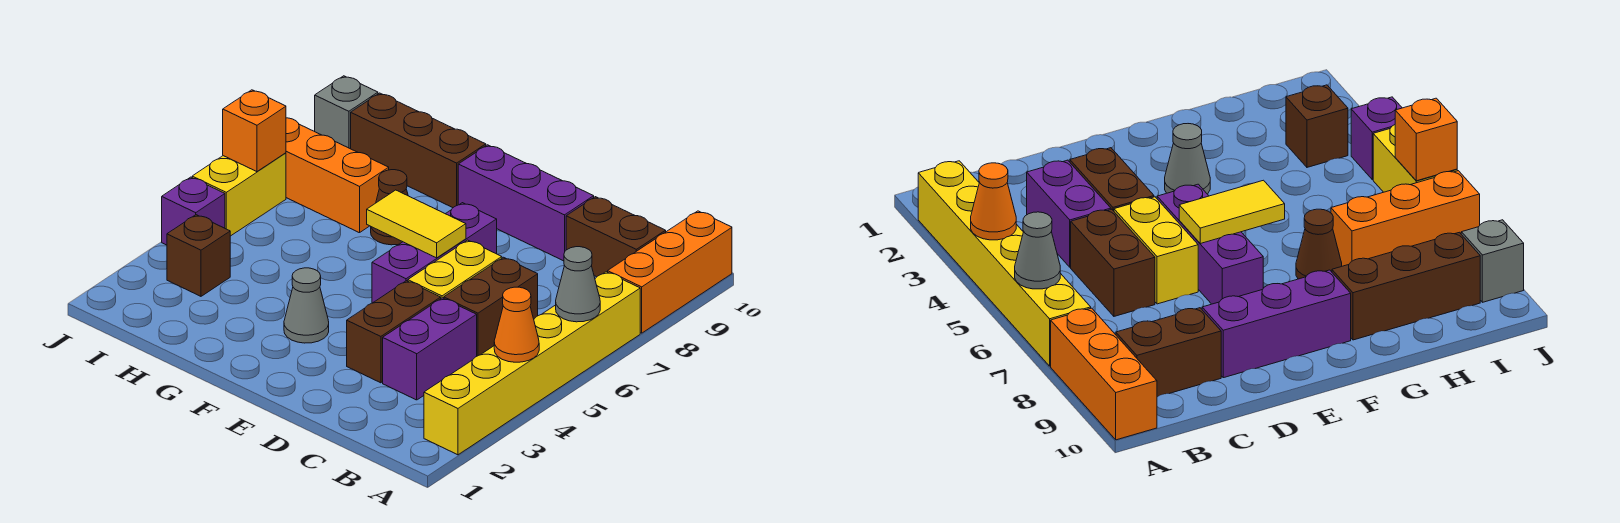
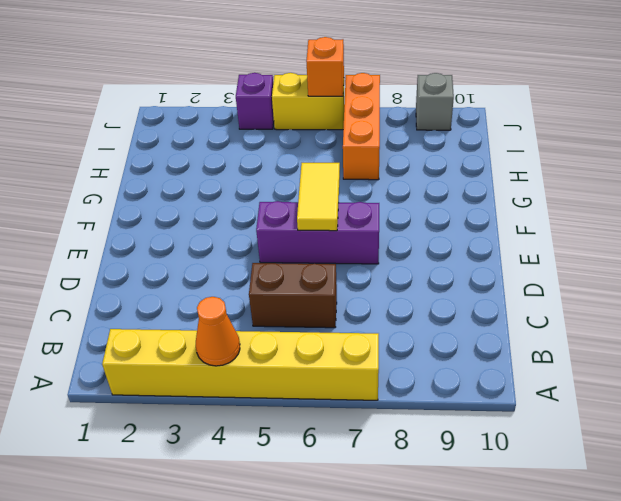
none -> orange 1x3 brick [608,211,732,333]
none -> brown 1x2 brick [566,197,666,277]
none -> purple 1x2 brick [383,298,477,400]

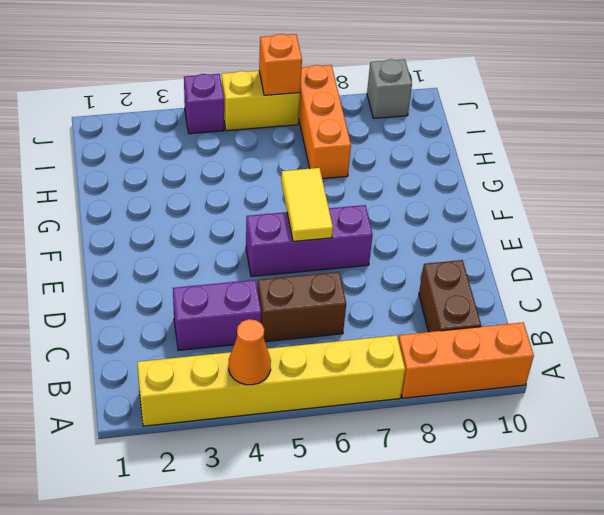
none -> brown 1x2 brick [347,281,441,383]
none -> yellow 1x2 brick [408,240,502,298]
none -> purple 1x3 brick [458,145,594,261]

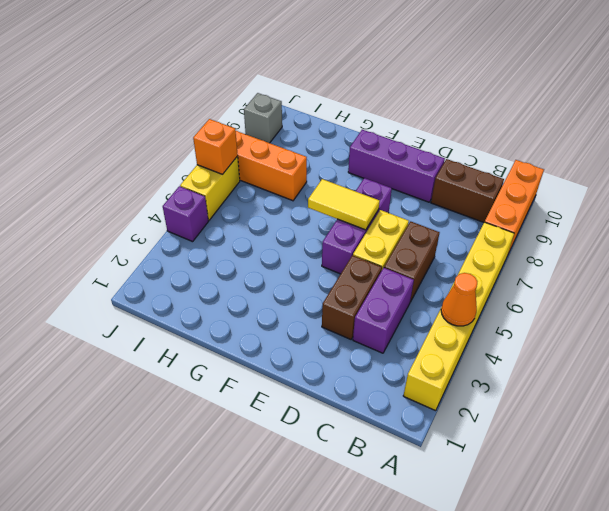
none -> grey 1x1 cone [284,268,329,343]
none -> brown 1x1 cone [371,170,408,245]
none -> brown 1x3 brick [351,93,486,208]

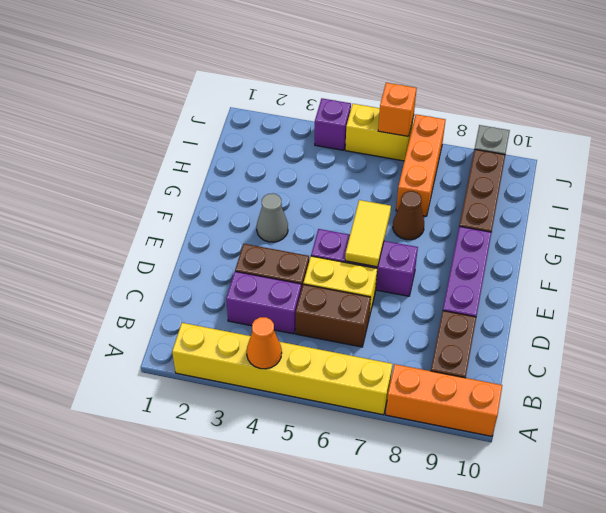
none -> brown 1x1 brick [167,215,230,296]
none -> grey 1x1 cone [556,247,600,322]

